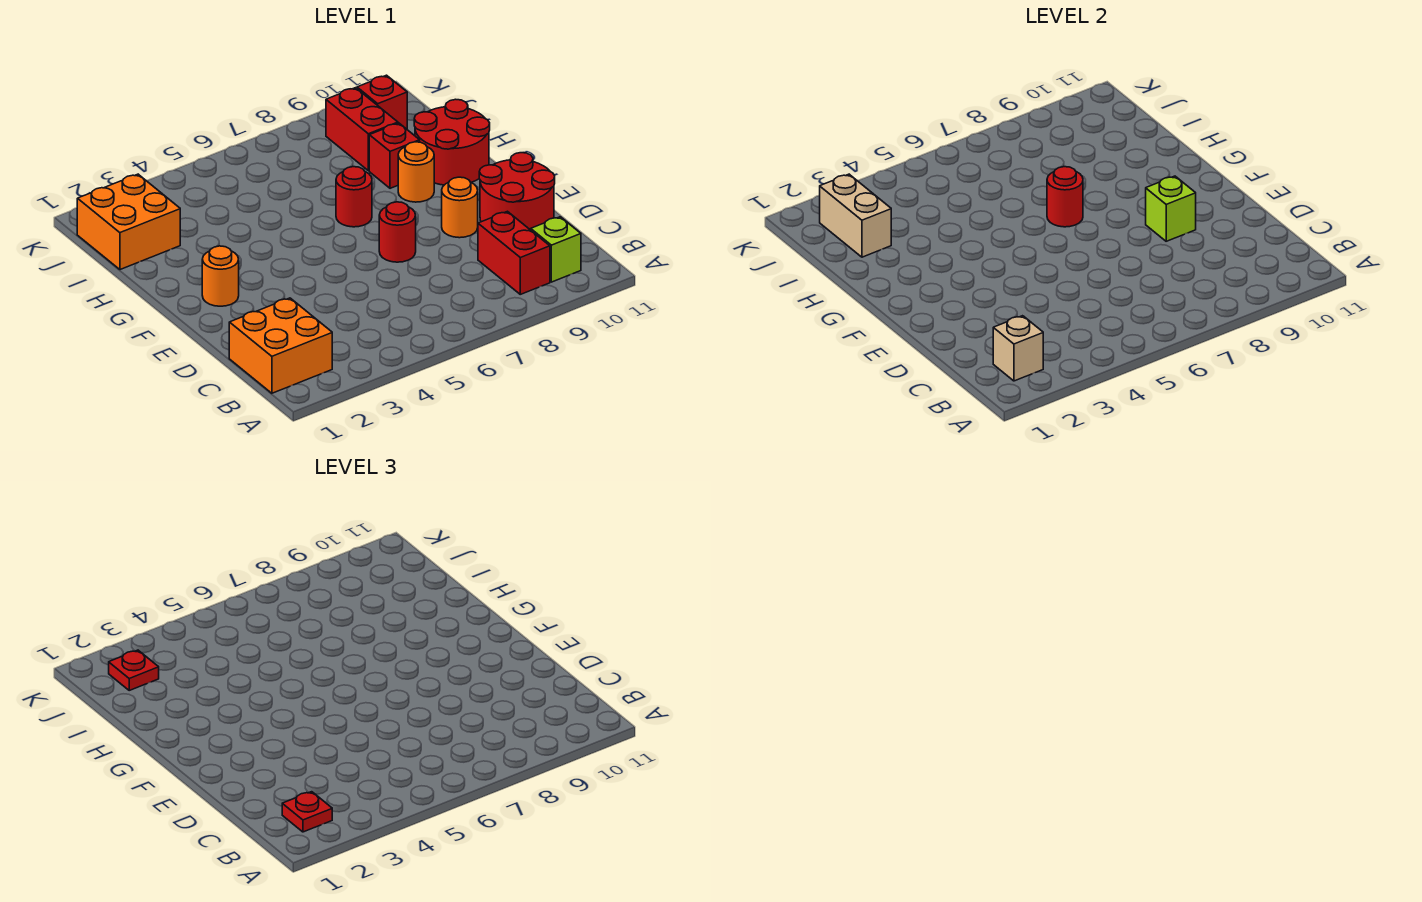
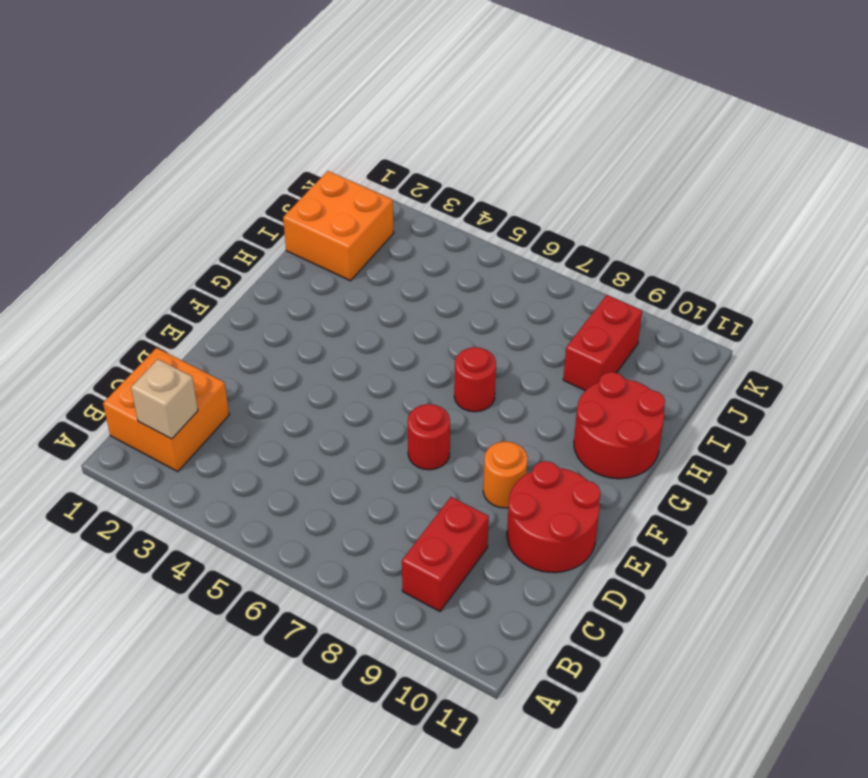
none -> lime 1x1 brick [531,217,581,282]
none -> orange 1x1 round brick [202,246,239,306]
none -> orange 1x1 round brick [398,142,434,202]

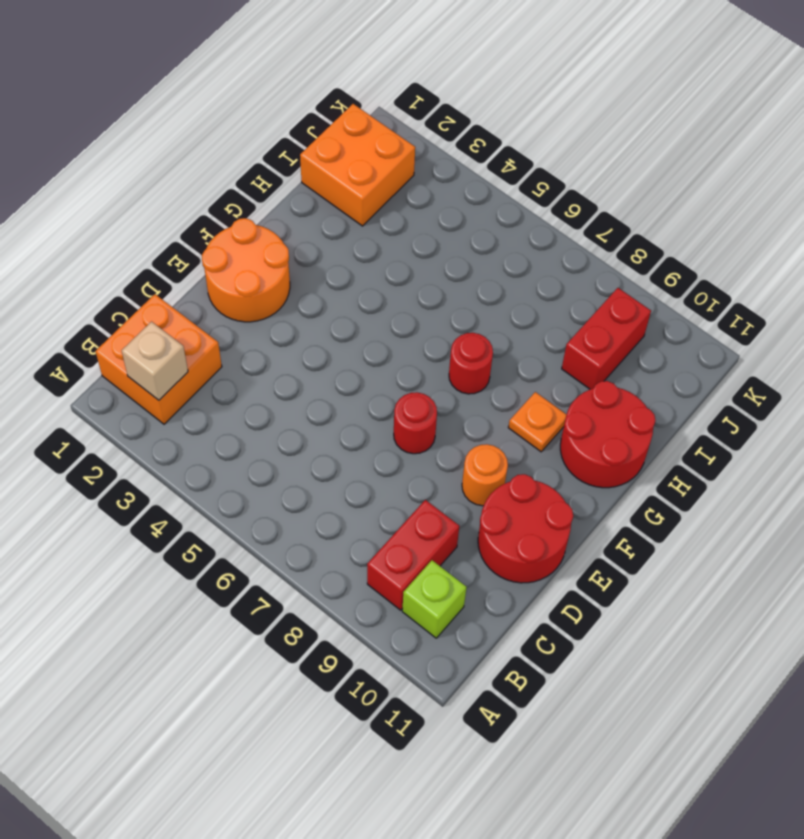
orange 2x2 round brick [202,218,290,322] -> orange 1x1 round brick [202,246,239,306]
orange 1x1 plate [508,392,566,452] -> orange 1x1 round brick [398,142,434,202]
none -> red 1x1 brick [369,123,420,188]
none -> red 1x1 brick [357,75,407,129]
none -> lime 1x1 brick [1146,176,1196,241]

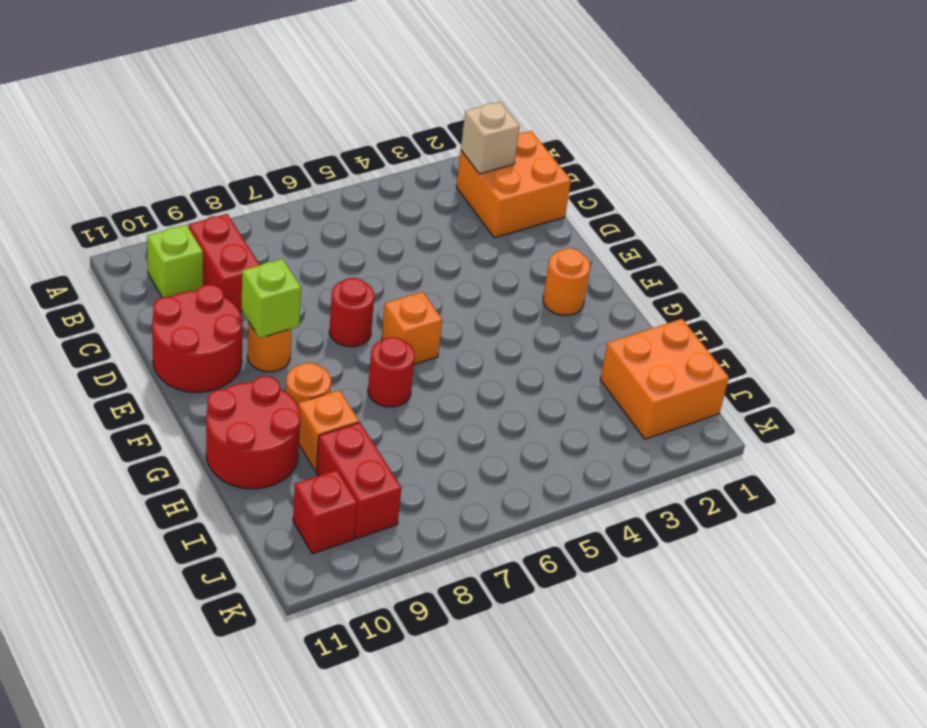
orange 1x1 brick [381,292,442,364] -> none
orange 1x1 brick [298,390,359,471] -> red 1x1 brick [369,123,420,188]
none -> red 1x1 round brick [1047,167,1083,227]
none -> tan 1x2 brick [820,174,891,257]
none -> red 1x1 plate [282,792,332,832]

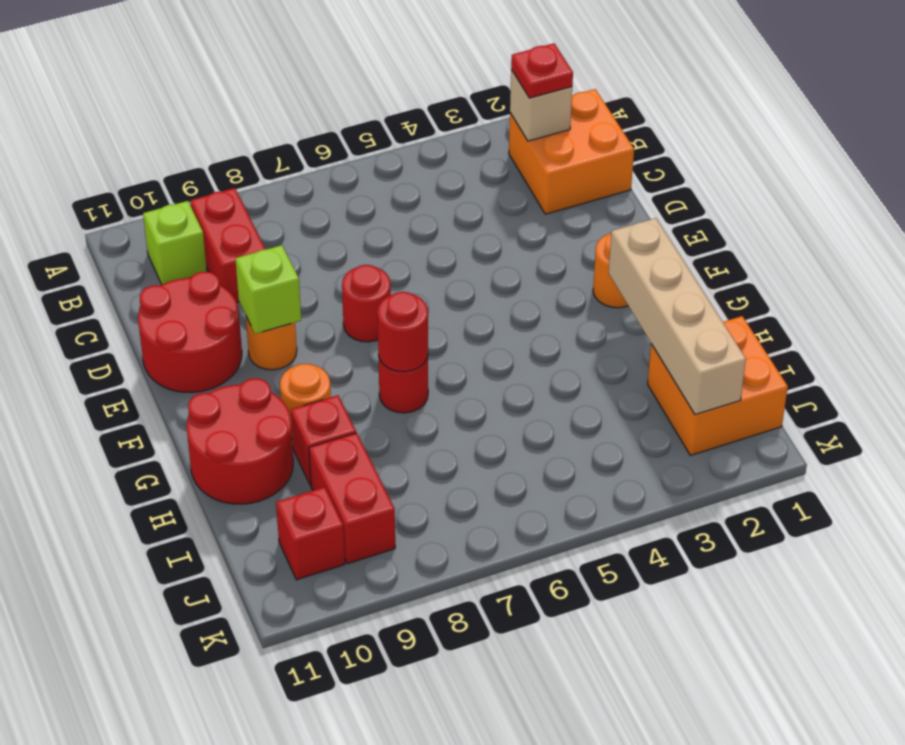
tan 1x4 brick [609,218,746,415] -> tan 1x2 brick [820,174,891,257]
none -> red 1x1 plate [109,650,159,690]

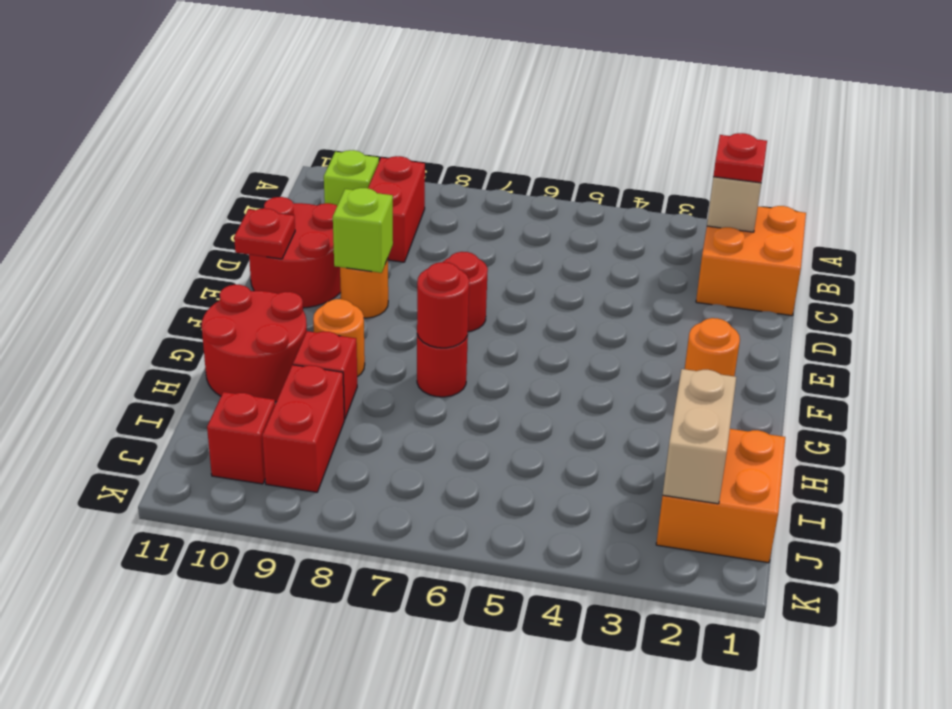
red 1x1 plate [234,208,295,259] -> red 1x1 plate moved to [109,650,159,690]

